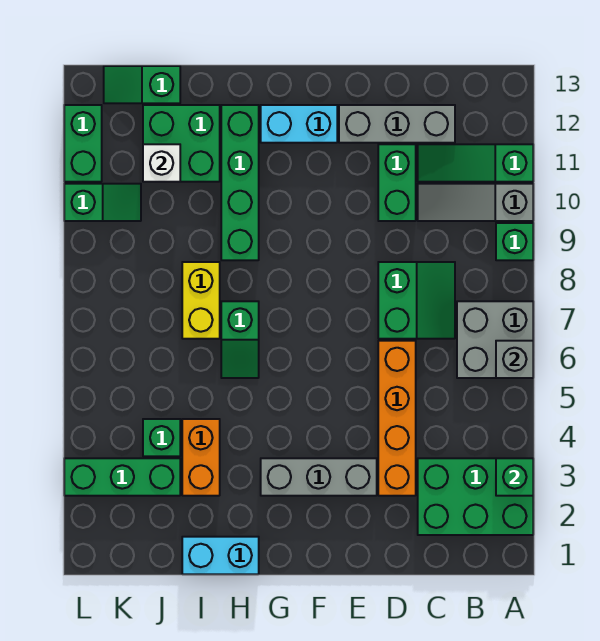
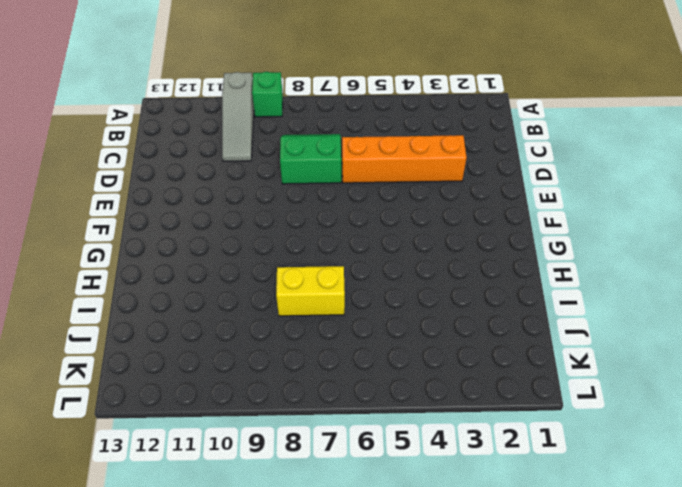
none -> green 2x3 brick [418,458,533,535]
none -> grey 2x2 brick [457,301,533,378]
none -> green 1x3 slope [418,144,533,182]

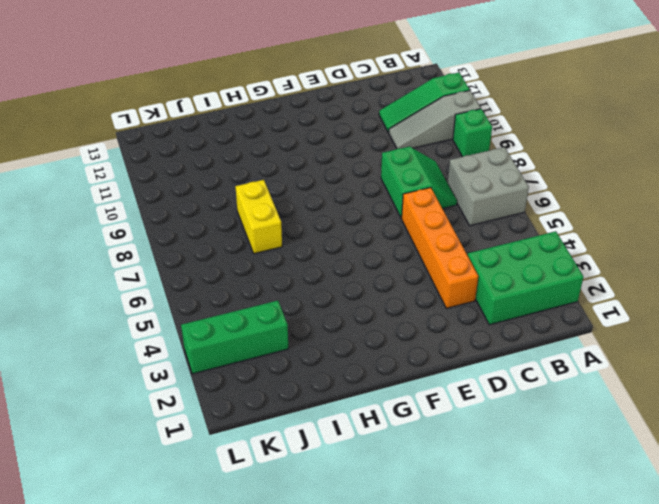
none -> grey 1x3 brick [339,105,455,143]
none -> green 1x2 brick [378,144,416,221]
none -> grey 1x3 brick [261,458,377,496]

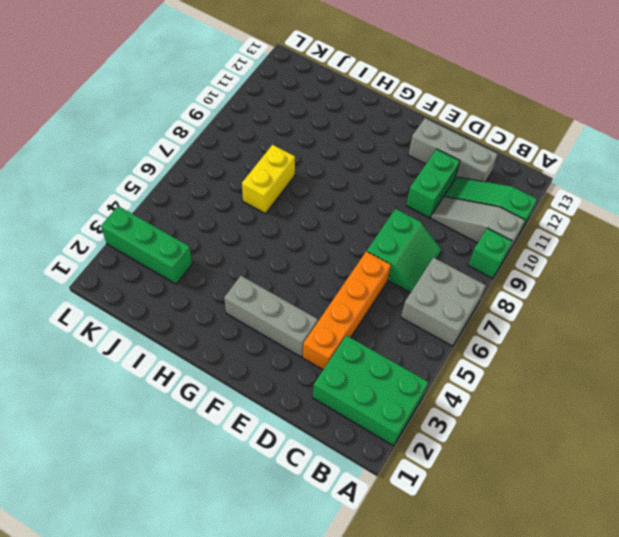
none -> cyan 1x2 brick [261,105,337,143]
none -> cyan 1x2 brick [182,537,259,574]
none -> green 1x2 slope [221,301,259,378]

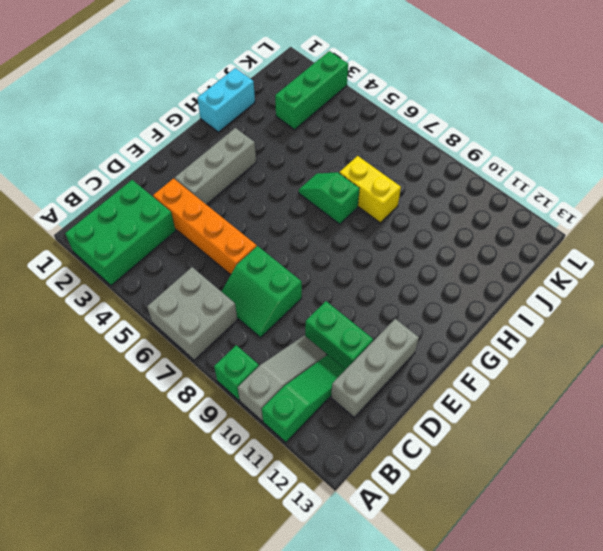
none -> cyan 1x2 brick [261,105,337,143]
none -> green 1x4 brick [221,105,259,260]
none -> orange 1x2 brick [182,419,220,496]

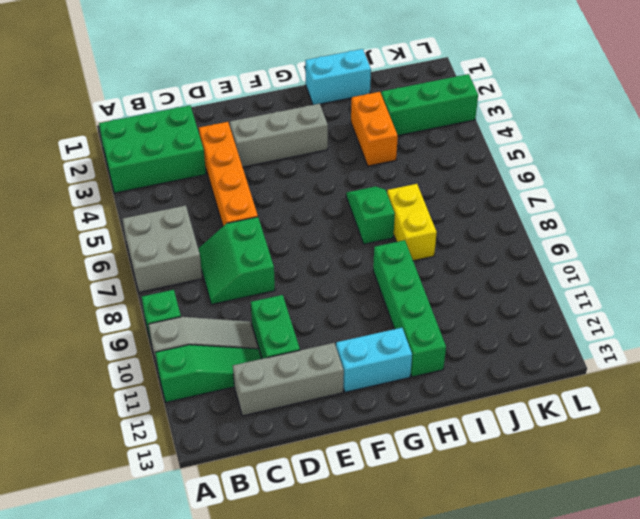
none -> green 2x2 brick [143,105,220,182]
none -> green 1x1 brick [143,419,180,456]
none -> green 1x2 slope [104,66,180,103]

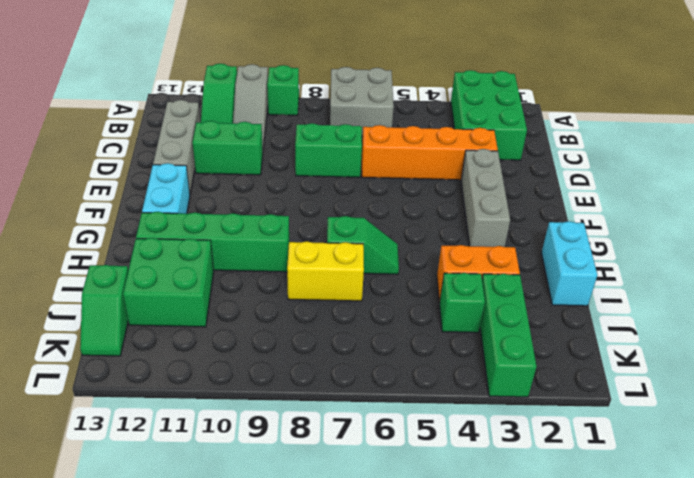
none -> green 1x2 slope [64,184,141,221]
none -> green 1x2 brick [64,105,102,182]
none -> green 1x1 brick [496,458,533,496]

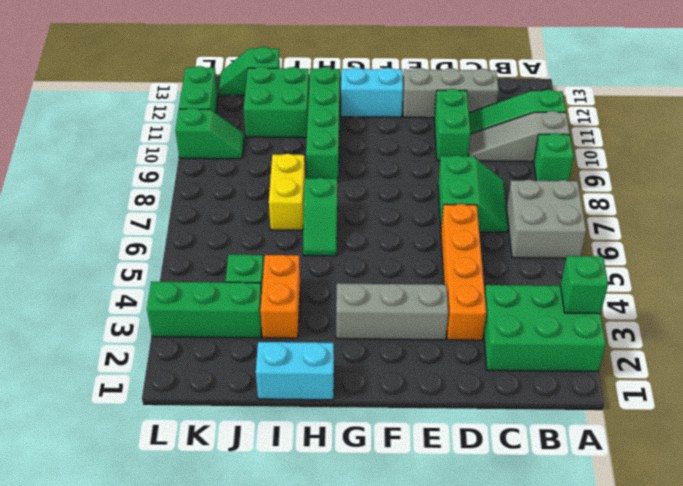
none -> grey 1x1 brick [496,341,533,378]
none -> white 1x1 brick [143,144,180,182]

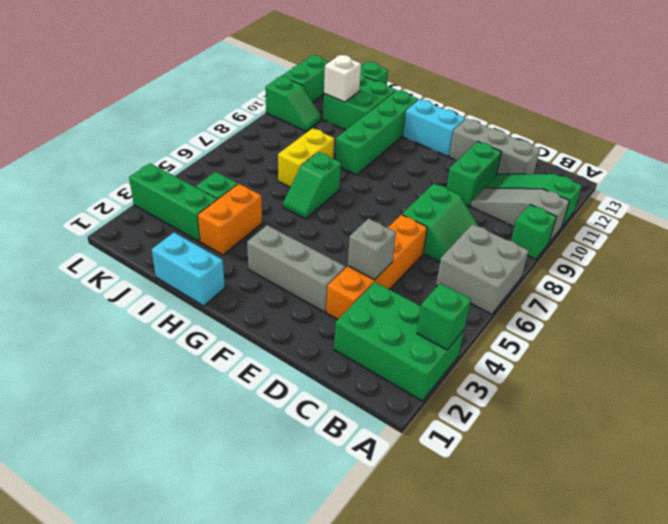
grey 1x1 brick [348,219,396,280] -> grey 1x1 brick moved to [496,341,533,378]

